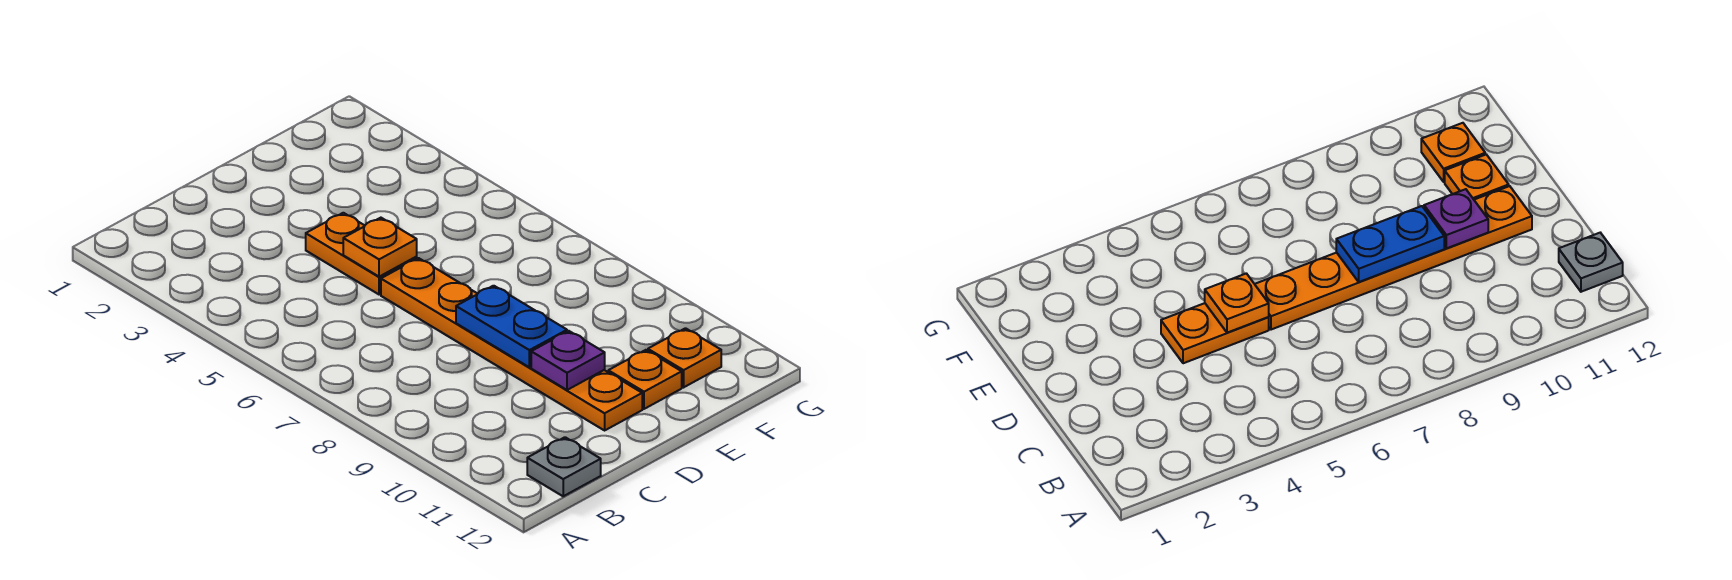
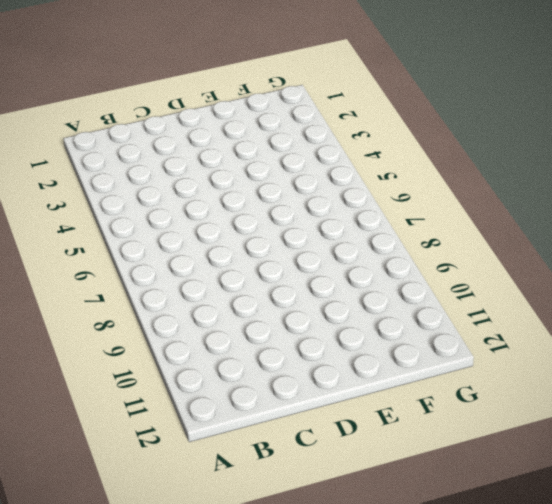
none -> grey 1x1 plate [527,437,601,496]
none -> orange 1x2 plate [306,213,417,295]

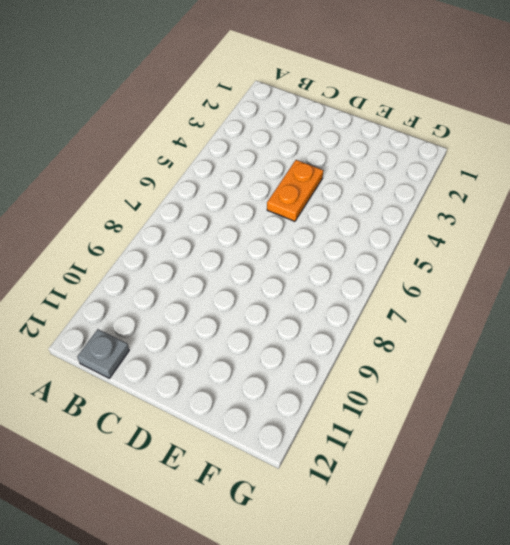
none -> orange 1x6 plate [381,258,642,430]
none -> orange 1x1 plate [608,350,682,409]

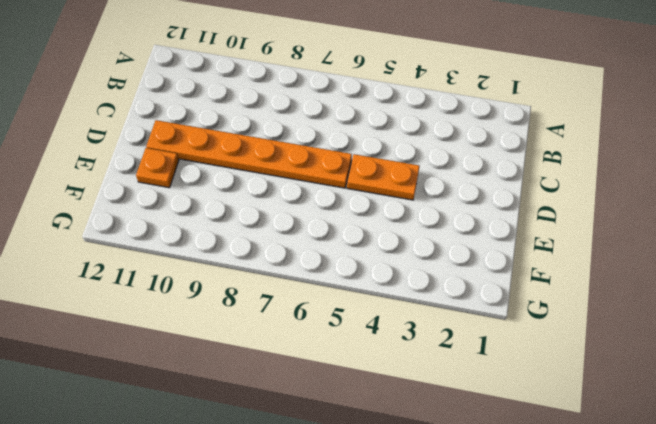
none -> grey 1x1 plate [527,437,601,496]
none -> orange 1x1 plate [648,328,721,387]

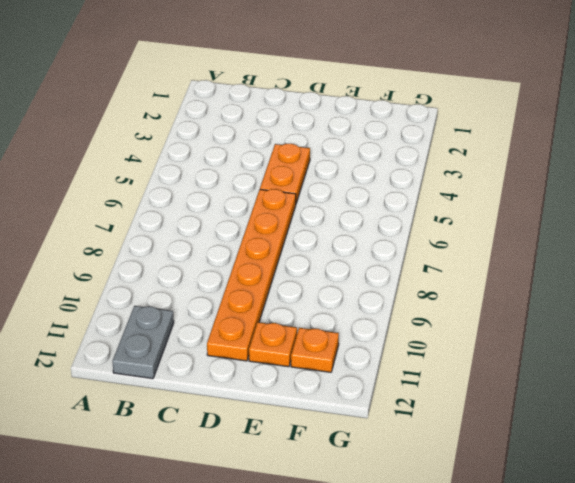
grey 1x2 plate [112,306,174,379] -> grey 1x1 plate [527,437,601,496]
none -> orange 1x1 plate [343,218,417,277]
none -> blue 1x2 plate [456,286,567,367]

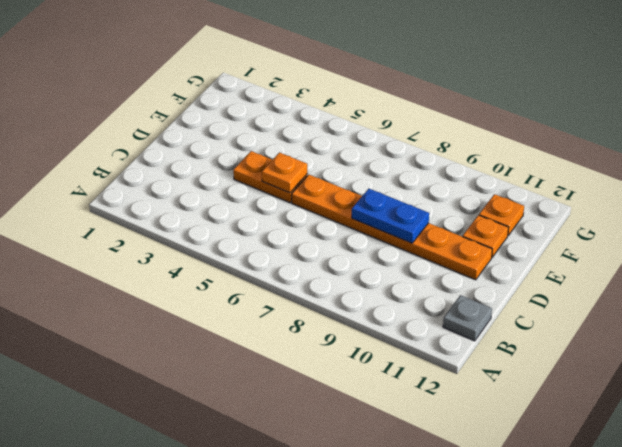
none -> purple 1x1 plate [531,331,605,390]

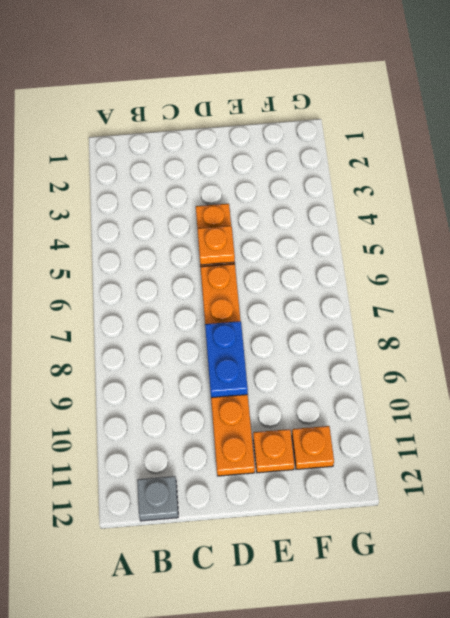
none -> purple 1x1 plate [531,331,605,390]

